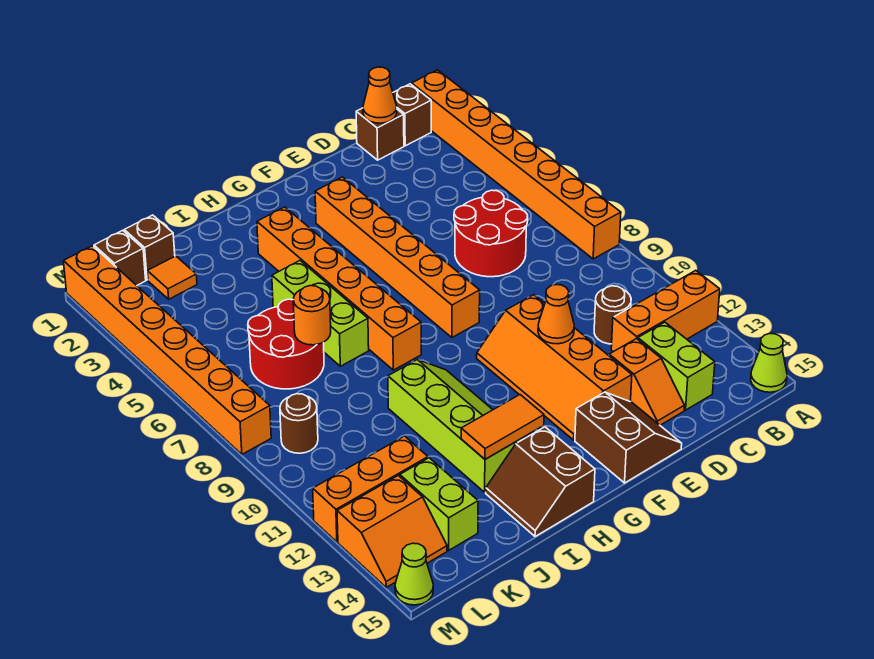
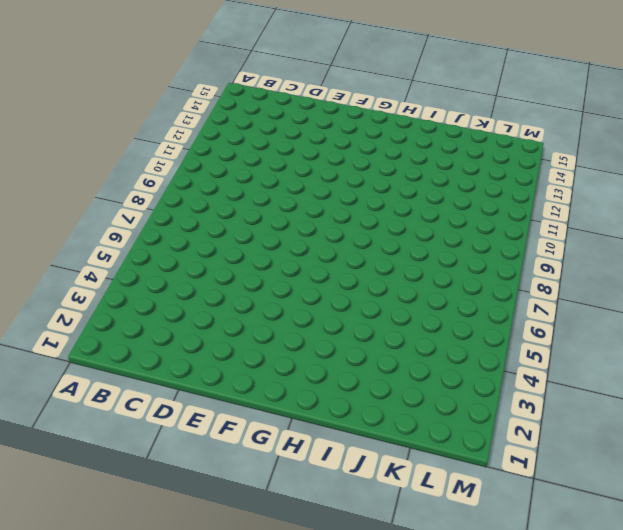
none -> orange 1x8 brick [412,70,621,259]
none -> orange 1x3 brick [611,270,720,352]
none -> lime 1x1 cone [751,334,787,392]
none -> brown 1x1 brick [393,84,431,146]

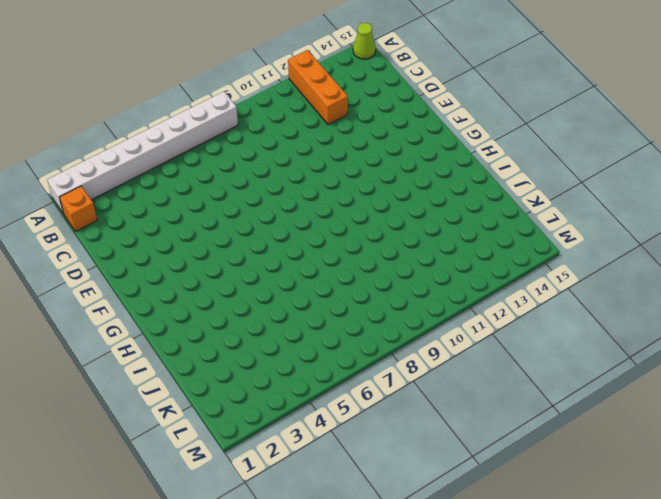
white 1x8 brick [47,92,238,214] -> orange 1x8 brick [412,70,621,259]
orange 1x1 brick [59,186,97,231] -> brown 1x1 brick [393,84,431,146]
none -> brown 1x1 brick [356,108,404,160]
none -> red 2x2 round brick [454,190,528,277]
none -> brown 1x1 round brick [594,286,631,344]
none -> lime 1x2 brick [638,322,715,410]

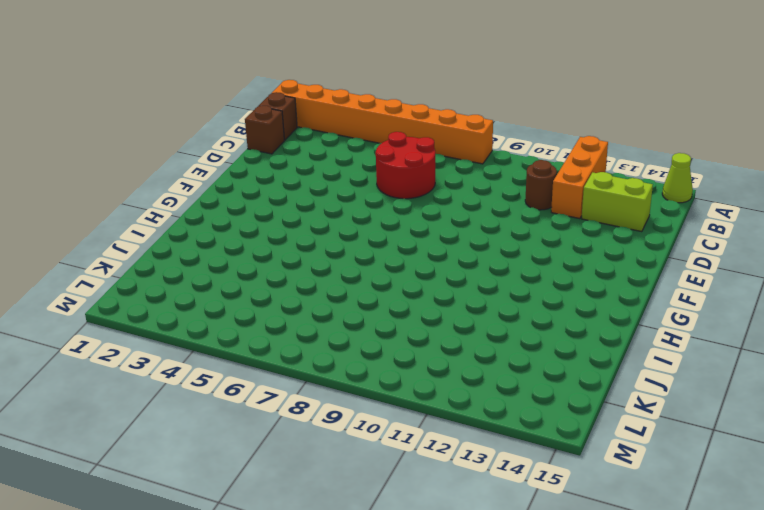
none -> orange 1x2 slope [609,338,685,425]
none -> orange 2x4 slope [477,295,632,440]
none -> brown 2x2 slope [575,392,682,483]
none -> orange 1x6 brick [315,177,480,338]

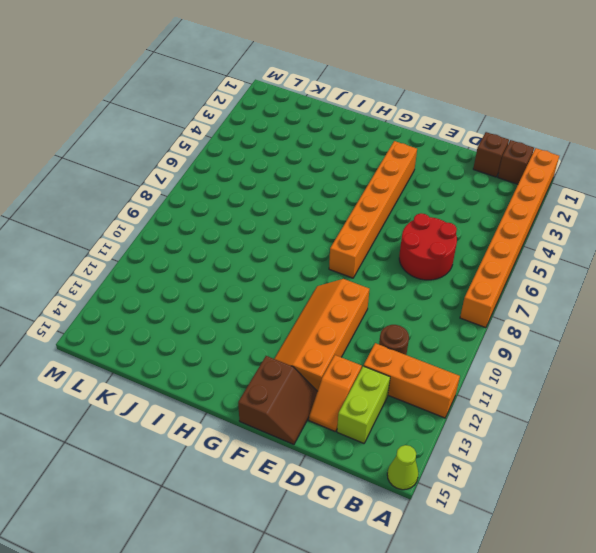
none -> orange 1x6 brick [257,207,421,370]
none -> lime 2x4 slope [388,360,525,492]
none -> brown 2x2 slope [486,427,595,537]
none -> lime 1x3 brick [272,261,369,366]

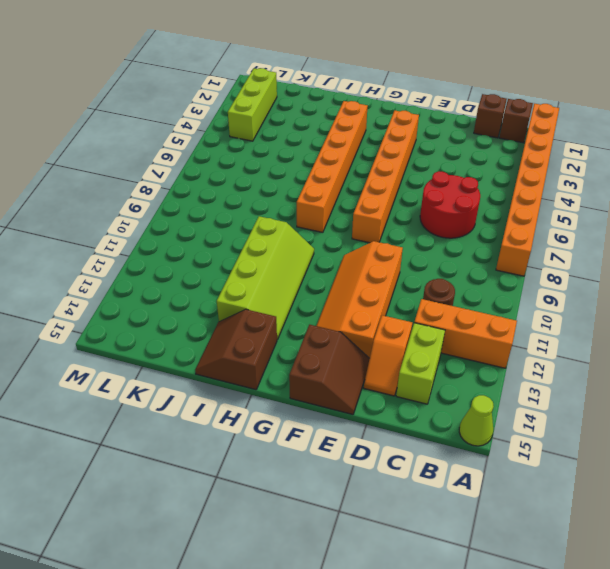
lime 1x3 brick [228,68,277,141] -> lime 1x3 brick moved to [272,261,369,366]
none -> red 2x2 round brick [248,299,324,389]
none -> brown 1x1 brick [124,215,175,280]
none -> orange 1x1 tile [147,256,197,299]
none -> orange 1x3 brick [313,436,428,542]

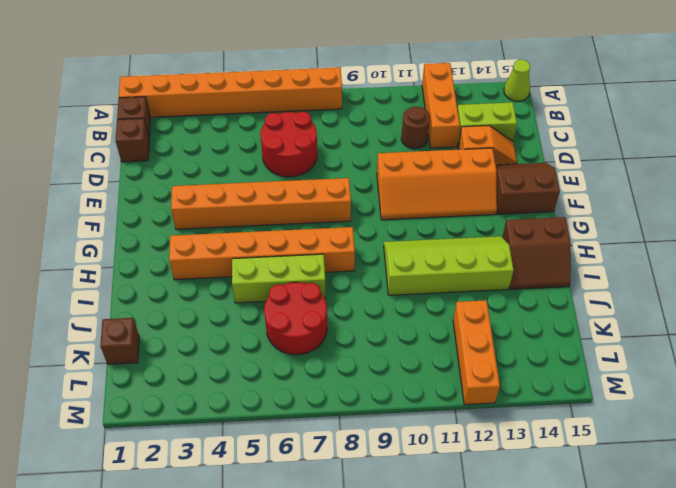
none -> orange 1x1 tile [147,256,197,299]
none -> lime 1x2 brick [400,458,478,550]
none -> brown 1x1 brick [94,230,146,285]
none -> brown 1x1 round brick [280,394,318,453]

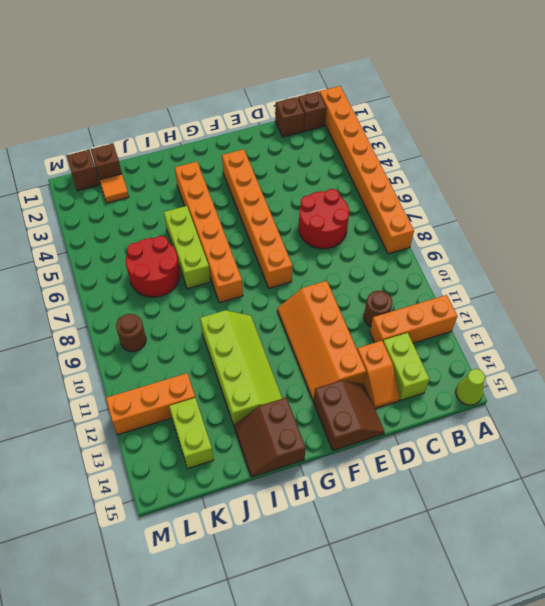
none -> orange 2x2 slope [337,476,447,587]
none -> orange 1x8 brick [64,246,271,454]
none -> lime 1x1 cone [395,543,433,605]
none -> orange 1x1 cone [363,67,397,123]

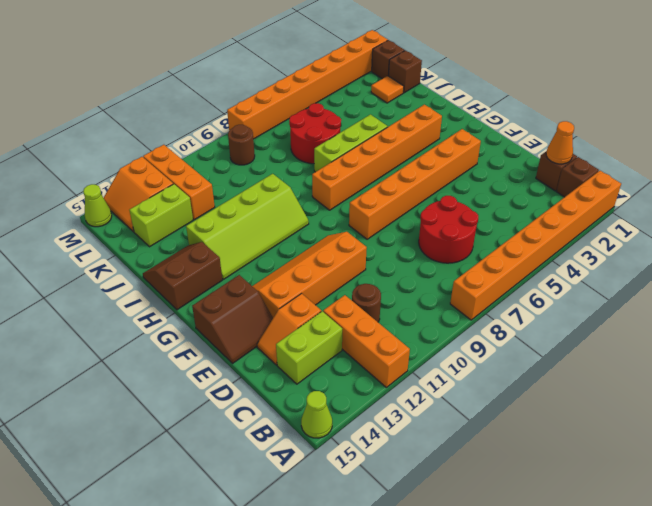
none -> orange 1x1 cone [538,285,574,344]
none -> orange 1x2 tile [461,395,544,459]
none -> orange 1x1 round brick [293,286,331,345]

